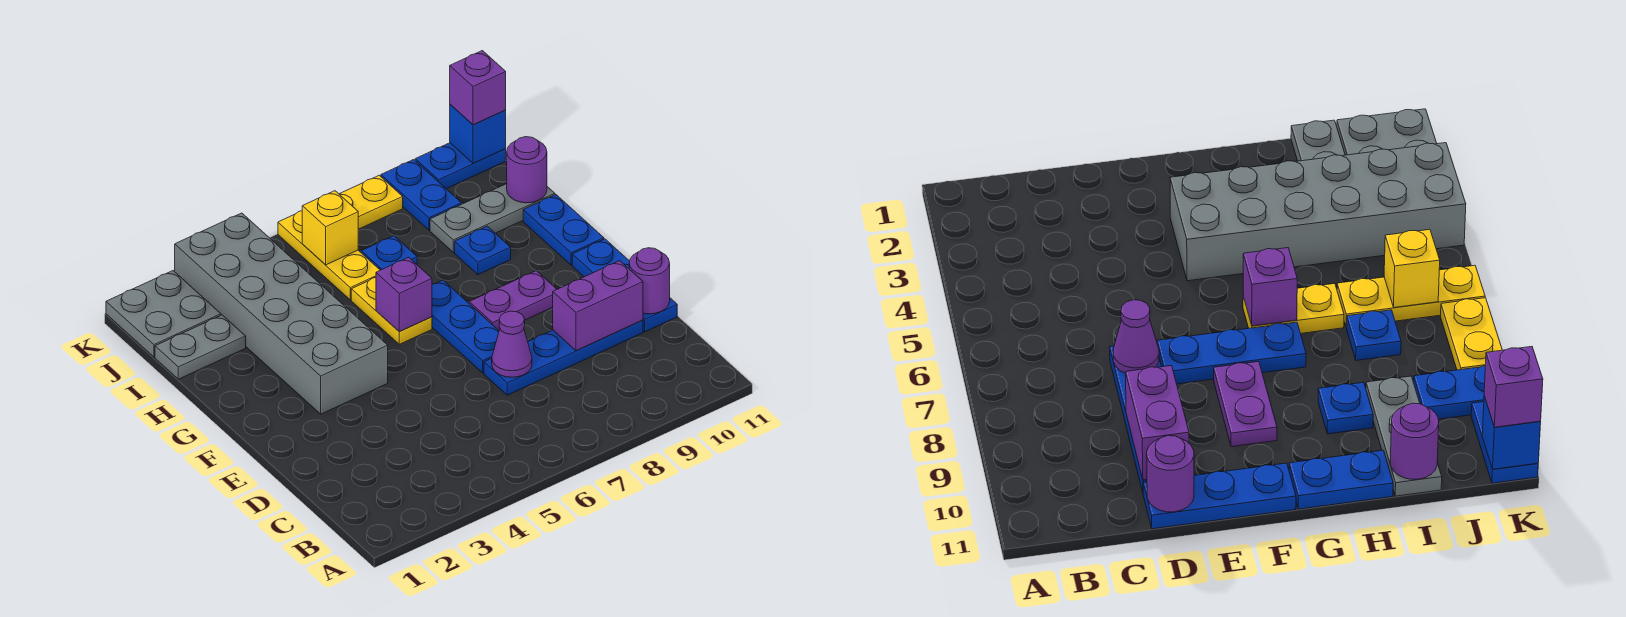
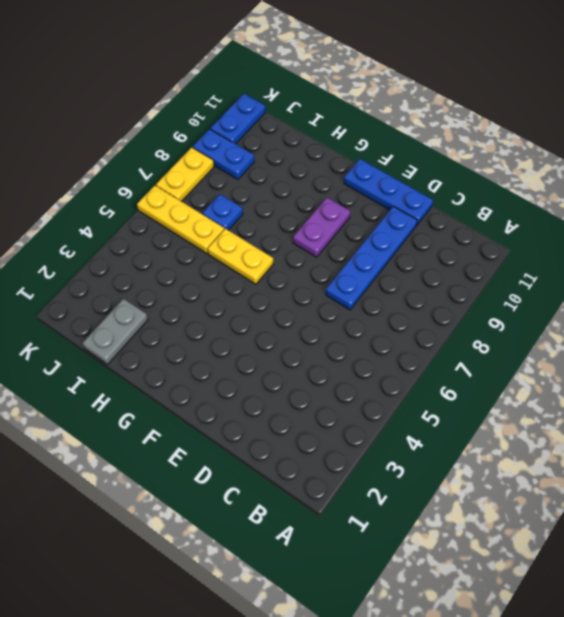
none -> blue 1x3 plate [432,280,499,373]
none -> grey 2x6 brick [175,213,388,414]
none -> blue 1x2 plate [523,195,604,265]

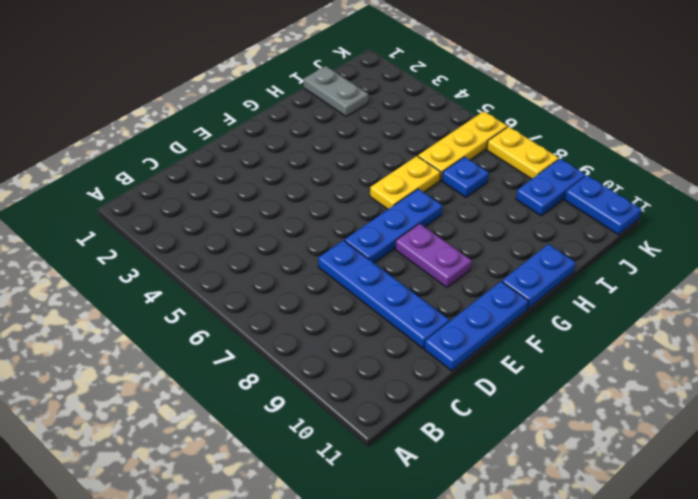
none -> grey 2x6 brick [175,213,388,414]
none -> blue 1x1 plate [455,226,511,275]
none -> grey 1x3 plate [430,184,555,252]

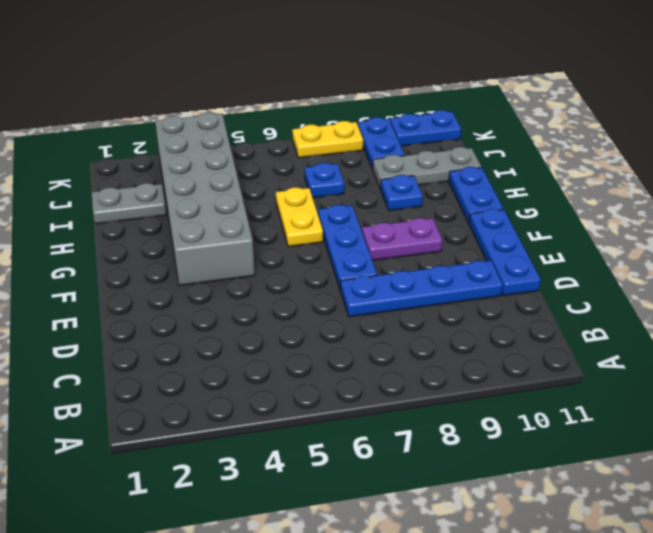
none -> yellow 1x3 plate [278,211,380,300]
none -> grey 2x2 plate [106,271,221,357]
none -> purple 1x1 cone [492,311,532,377]

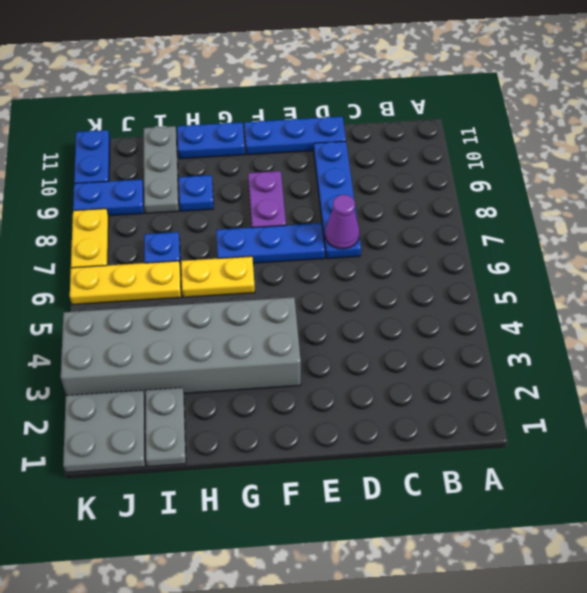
none -> purple 1x2 brick [553,261,643,351]
none -> purple 1x1 round brick [629,248,670,314]
none -> purple 1x1 brick [376,257,432,332]

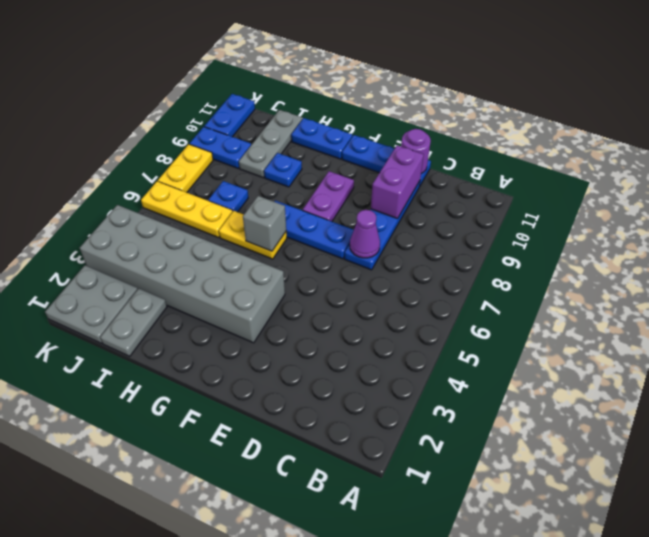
grey 1x1 brick [243,196,286,251] -> purple 1x1 brick [376,257,432,332]
none -> purple 1x1 round brick [507,137,547,203]
none -> yellow 1x1 brick [302,191,358,265]
none -> blue 1x1 brick [450,104,506,164]

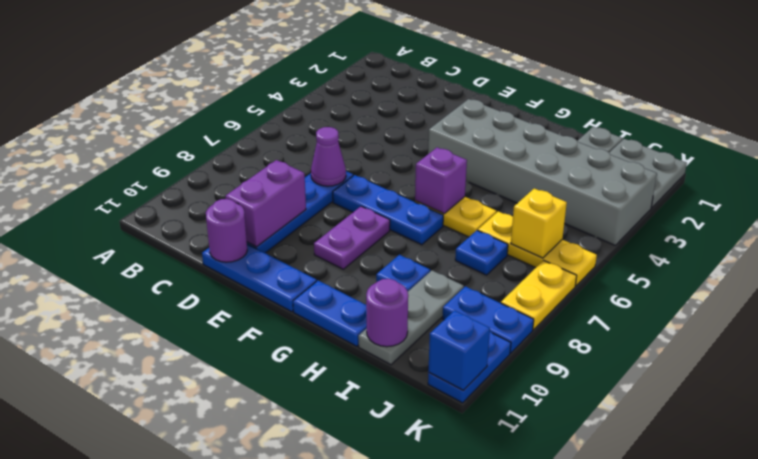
none -> purple 1x1 brick [450,51,506,125]

